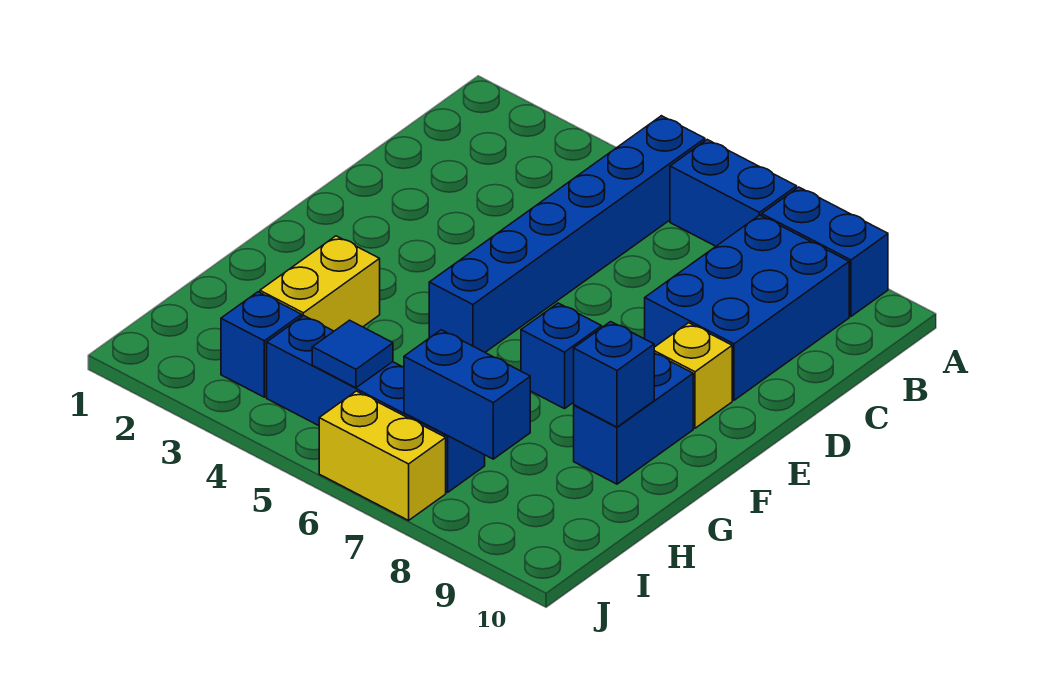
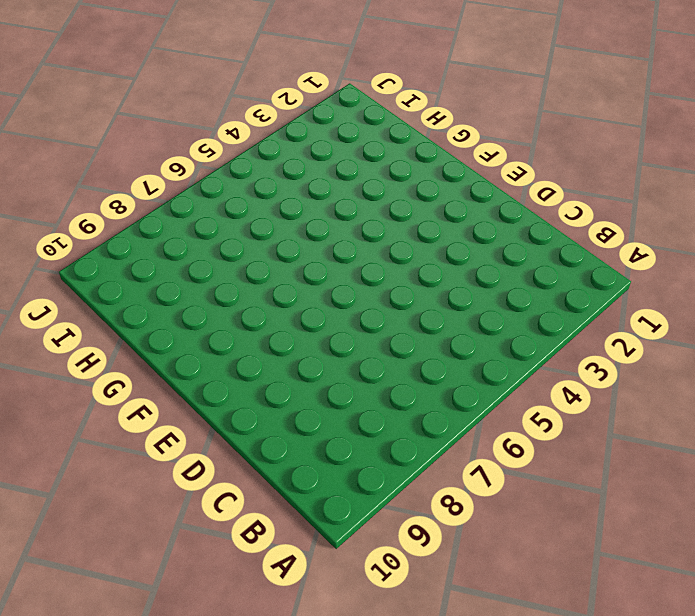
none -> blue 1x6 brick [429,116,705,352]
none -> blue 1x2 brick [670,140,797,246]
none -> blue 1x2 brick [762,187,888,316]

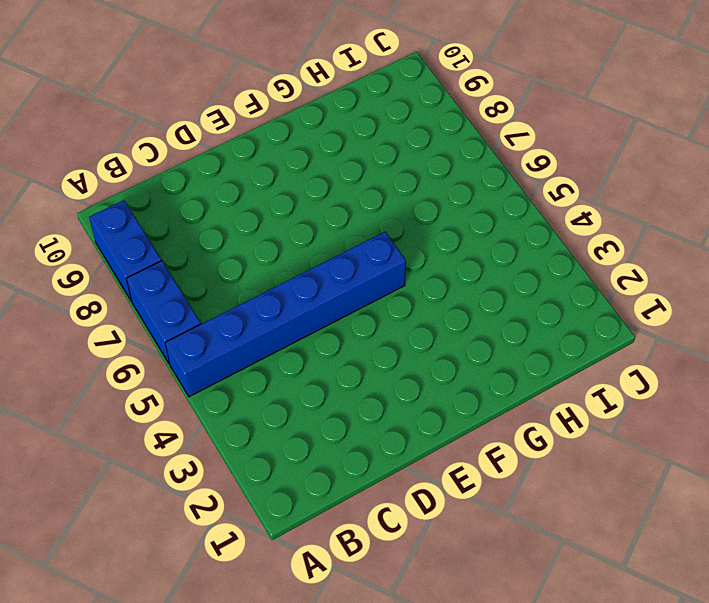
none -> blue 2x3 brick [645,215,849,400]
none -> yellow 1x1 brick [654,323,732,428]
none -> blue 1x1 brick [521,303,602,409]

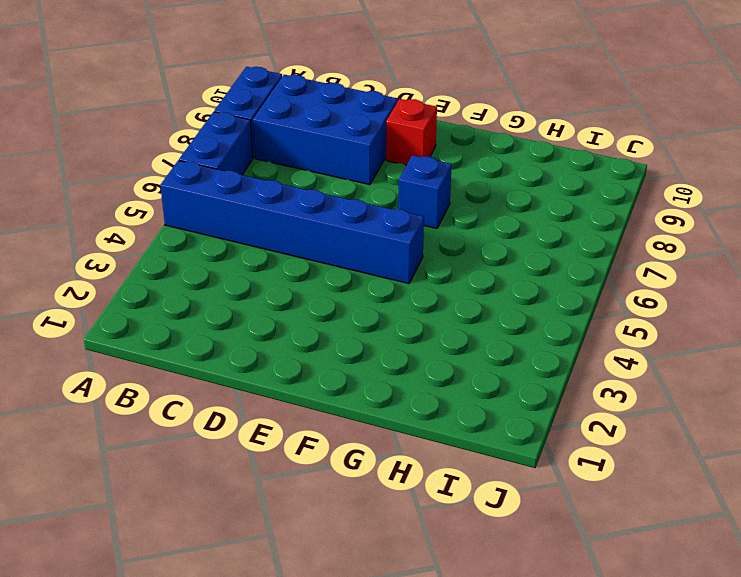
red 1x1 brick [386,99,437,165] -> yellow 1x1 brick [654,323,732,428]
none -> blue 1x2 brick [574,353,693,484]
none -> yellow 1x2 brick [260,236,380,331]
none -> blue 1x1 brick [221,292,302,397]

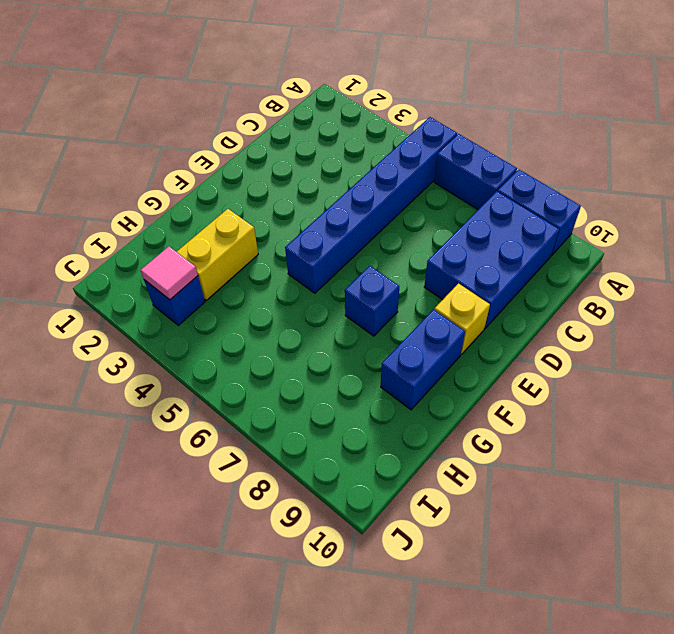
pink 1x1 tile [141,247,198,300] -> none
none -> blue 1x4 brick [267,316,485,492]
none -> yellow 1x2 brick [319,391,446,520]
none -> blue 1x1 brick [574,322,654,427]

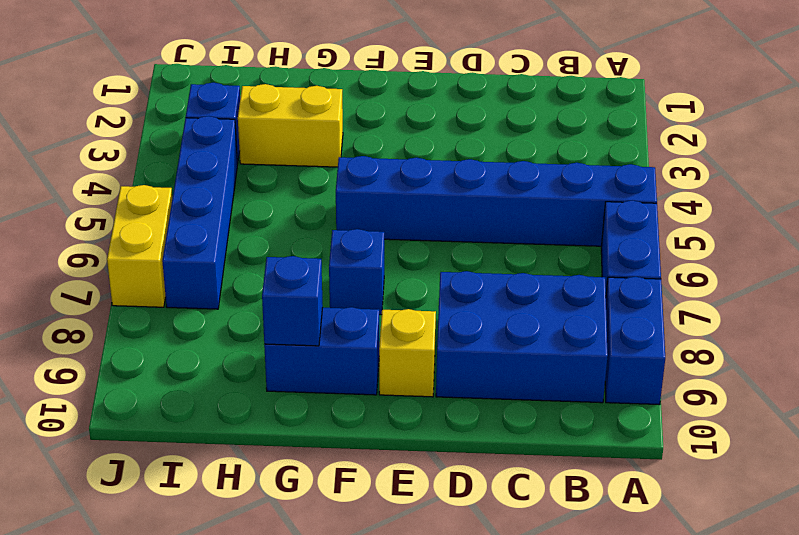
none -> blue 1x1 tile [312,320,393,388]
none -> blue 1x2 brick [404,330,530,459]

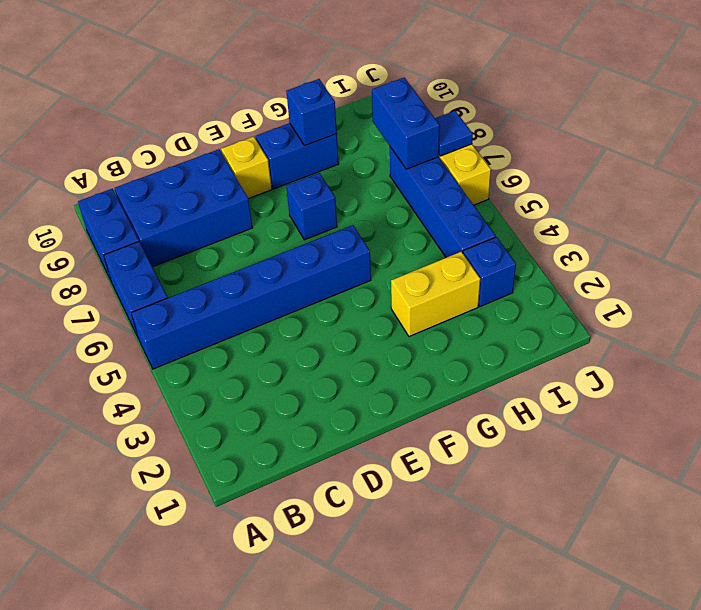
blue 1x1 tile [435,111,473,156] -> blue 1x1 tile moved to [312,320,393,388]

